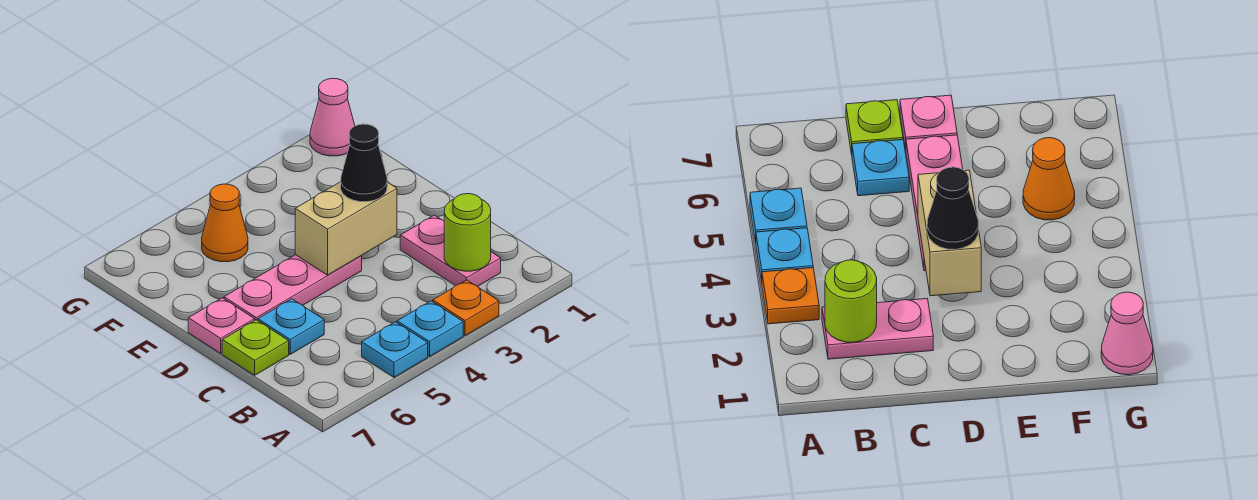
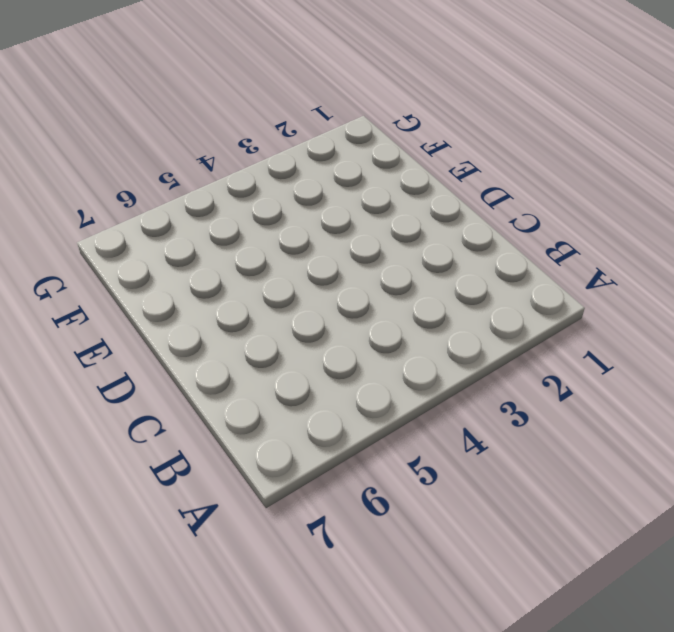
none -> orange 1x1 plate [433,280,499,336]
none -> cyan 1x1 plate [397,301,463,356]
none -> cyan 1x1 plate [362,322,428,377]

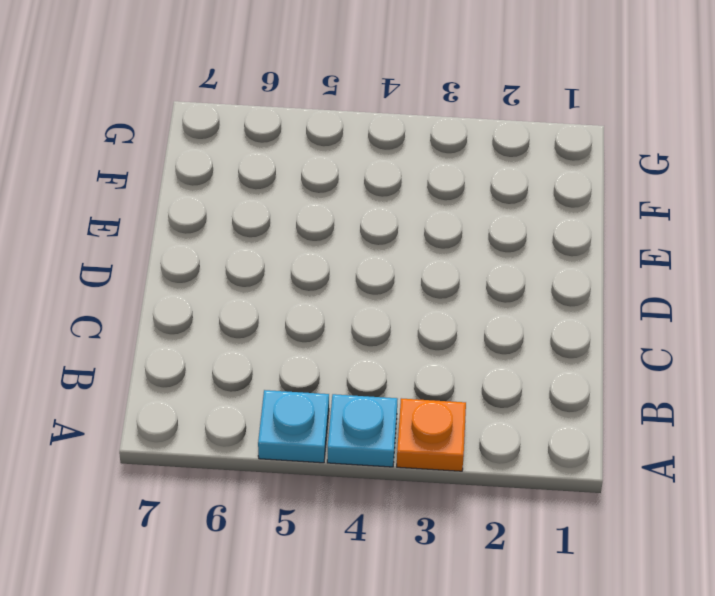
none -> pink 1x2 plate [400,215,501,287]
none -> cyan 1x1 plate [258,299,324,354]
none -> lime 1x1 plate [222,320,289,375]

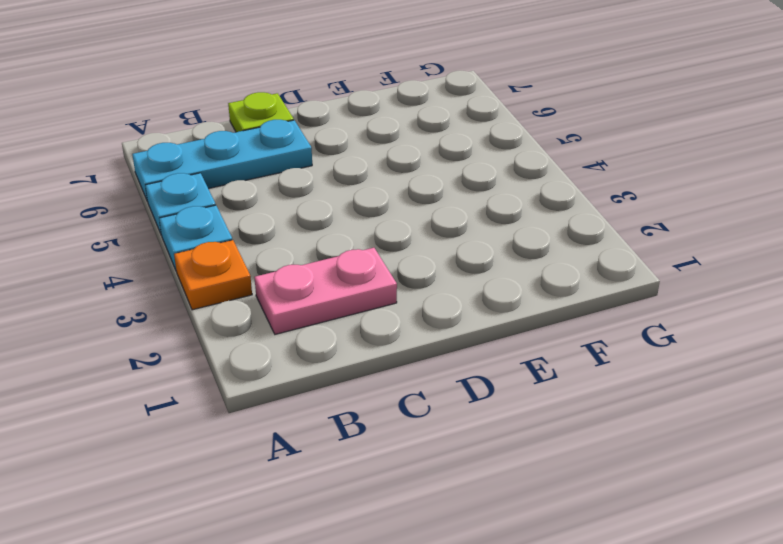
cyan 1x3 plate [132,120,312,202] -> cyan 1x1 plate [258,299,324,354]
none -> pink 1x3 plate [224,255,362,321]
none -> pink 1x1 plate [188,298,255,353]
none -> orange 1x1 cone [202,184,248,262]

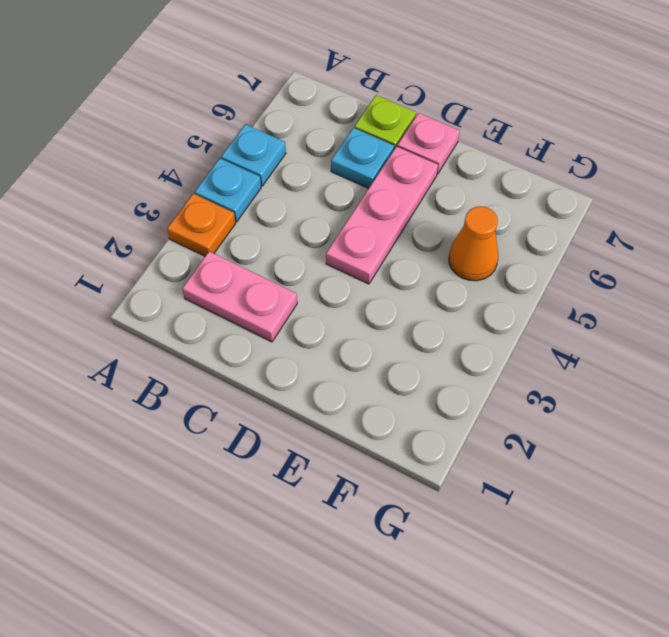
none -> pink 1x1 cone [310,78,355,156]
none -> lime 1x1 round brick [444,194,491,271]
none -> tan 1x2 brick [295,182,397,275]

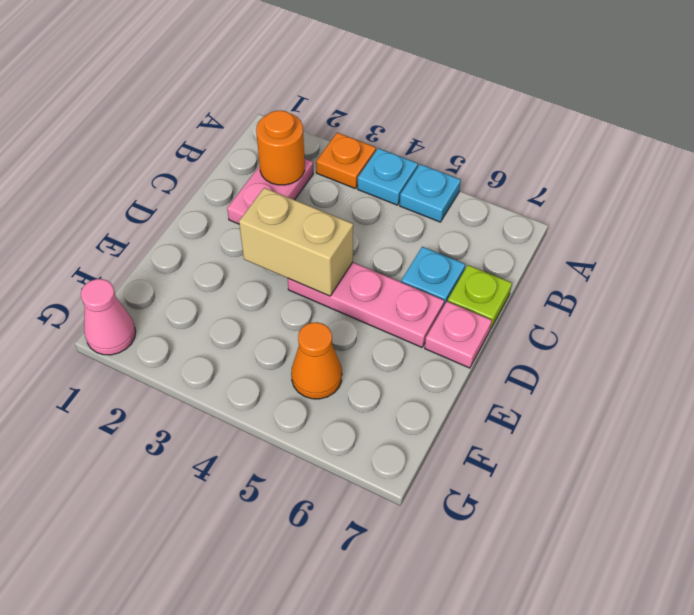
orange 1x1 round brick [256,110,305,185] -> lime 1x1 round brick [444,194,491,271]
none -> black 1x1 cone [341,124,387,202]

